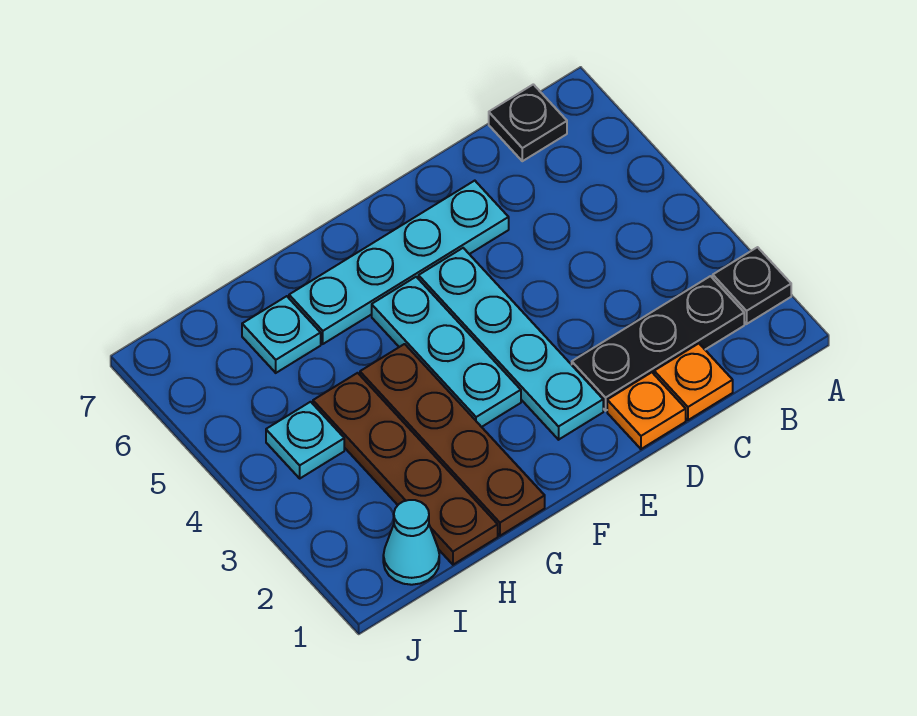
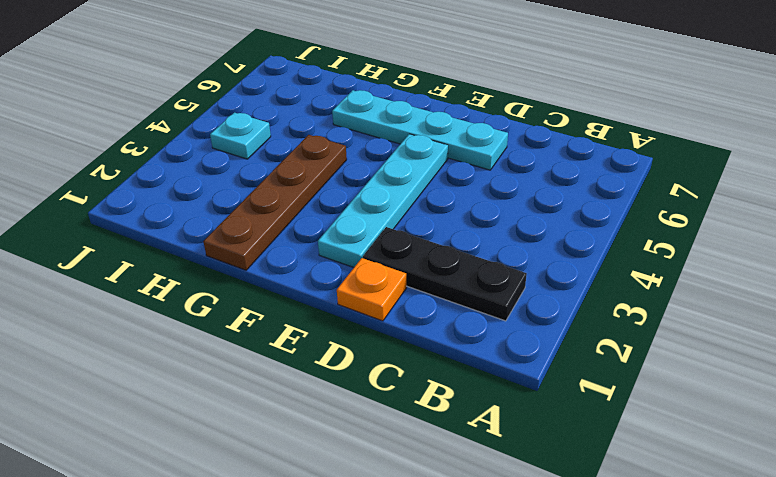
none -> black 1x1 plate [713,247,791,324]
none -> black 1x1 plate [489,84,567,161]
none -> orange 1x1 plate [654,344,733,420]

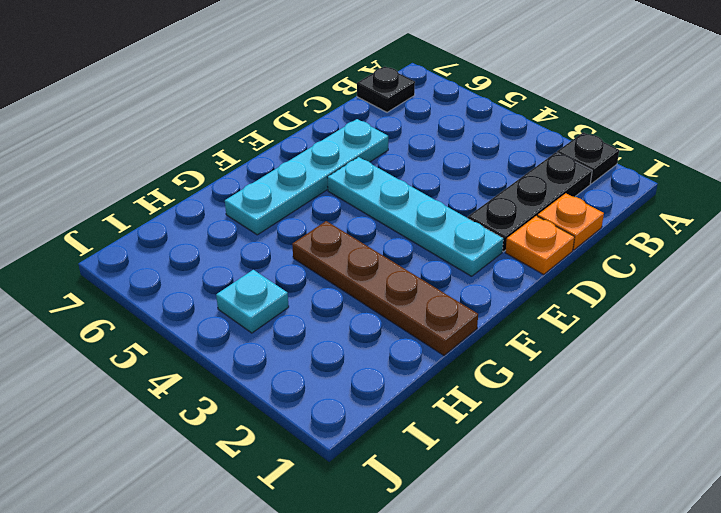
none -> cyan 1x3 plate [372,277,521,427]
none -> brown 1x4 plate [313,373,498,565]
none -> cyan 1x1 plate [242,296,321,373]

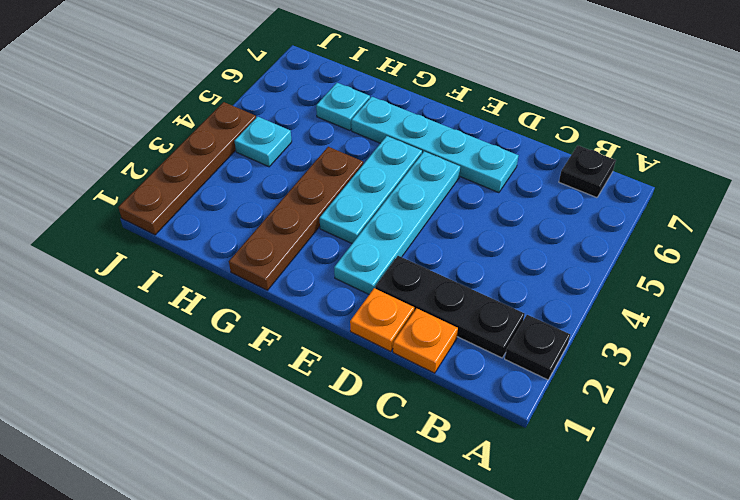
brown 1x4 plate [118,102,256,235] -> brown 1x4 plate moved to [313,373,498,565]
none -> cyan 1x1 cone [383,500,439,585]

